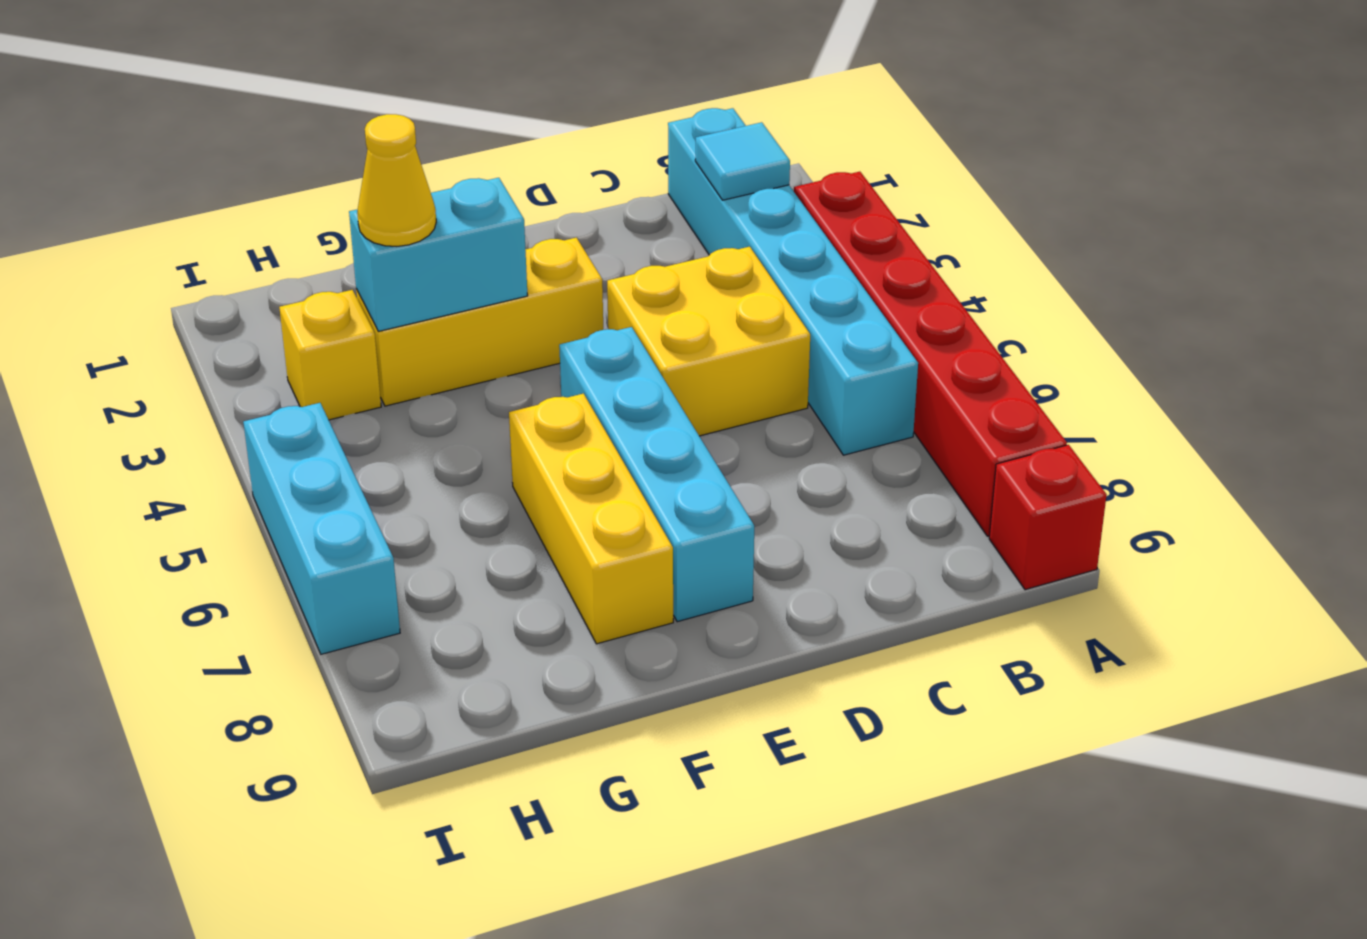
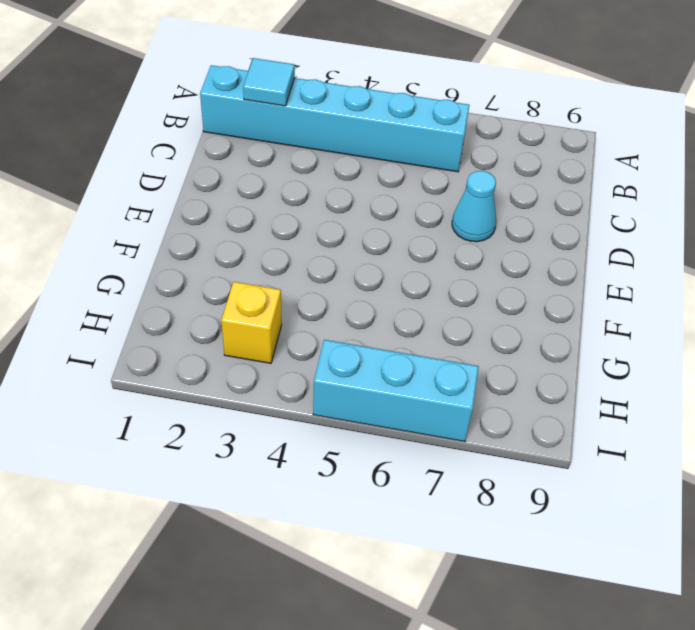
cyan 1x1 cone [452,171,496,242] -> none
none -> red 1x6 brick [794,172,1067,536]
none -> red 1x1 brick [989,445,1107,590]
none -> yellow 2x2 brick [607,247,810,436]

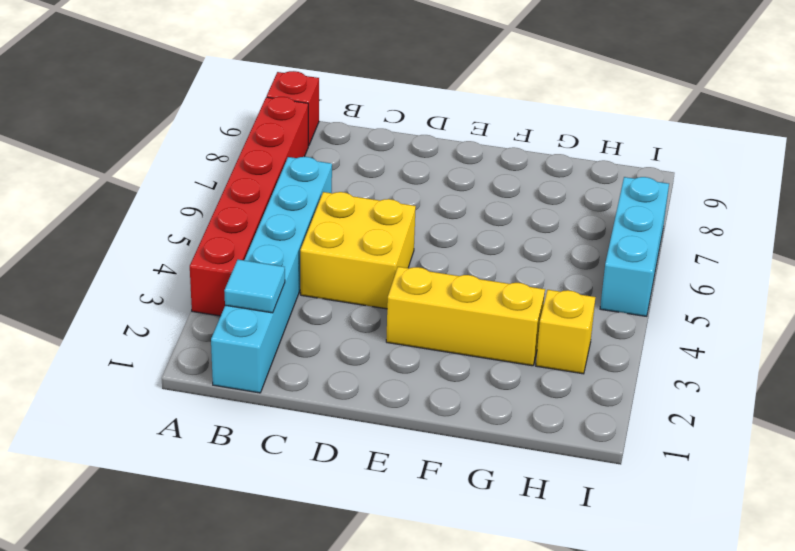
none -> cyan 1x4 brick [559,327,754,622]
none -> yellow 1x3 brick [509,394,673,644]
none -> cyan 1x2 brick [349,178,528,331]

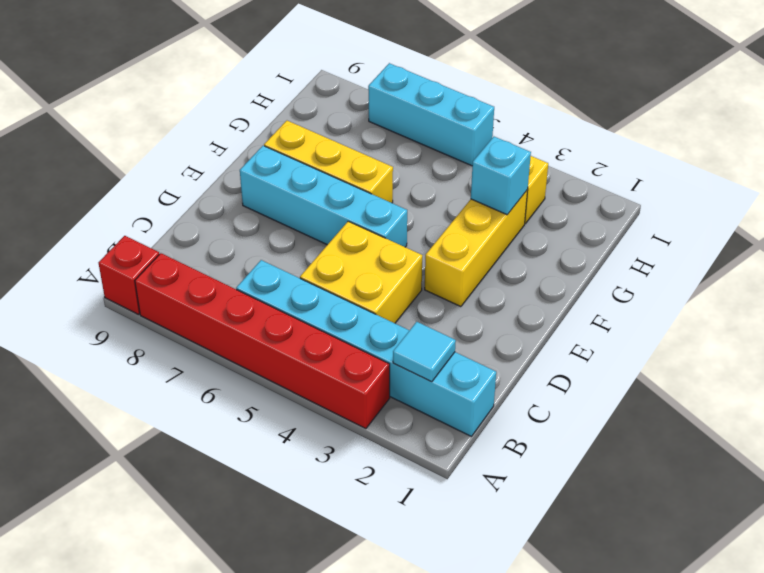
cyan 1x1 brick [471,137,531,215] -> cyan 1x2 brick [349,178,528,331]
none -> yellow 1x1 cone [357,114,436,246]

